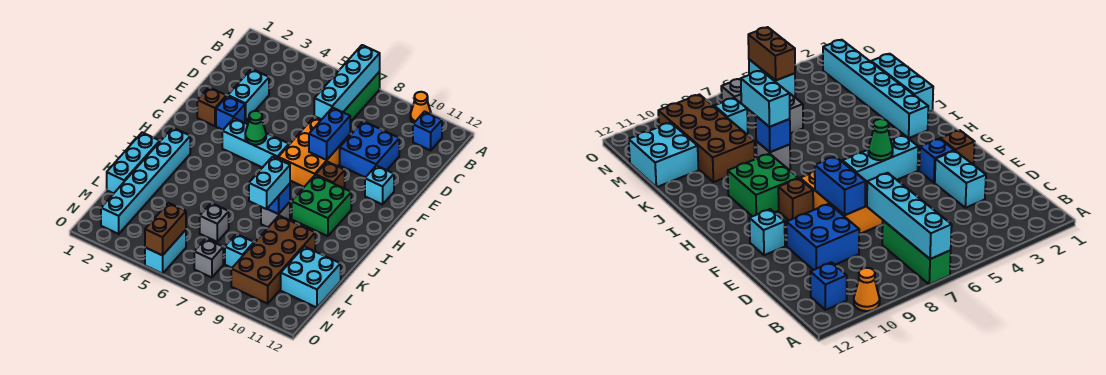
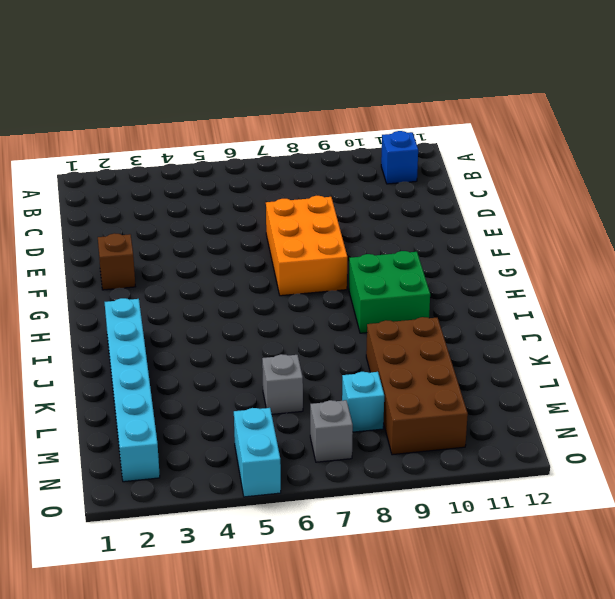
none -> green 1x3 brick [343,72,380,122]
none -> orange 1x1 cone [410,92,431,123]
none -> cyan 1x2 brick [228,69,269,121]

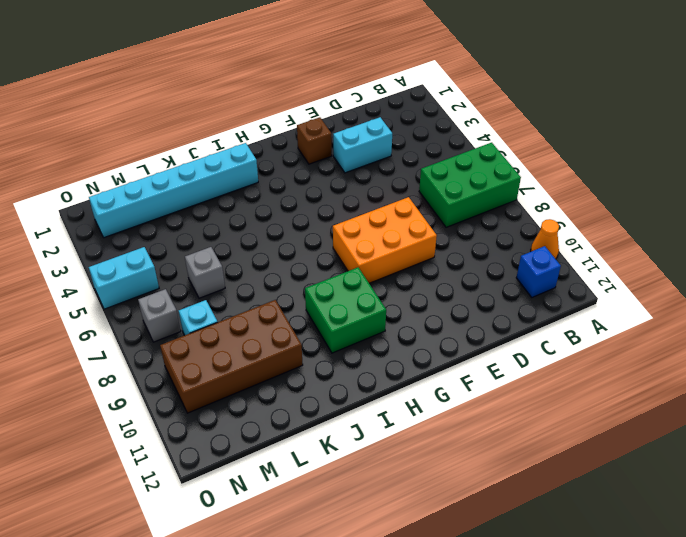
green 2x3 brick [419,143,521,227] -> green 1x3 brick [343,72,380,122]
none -> blue 2x2 brick [340,121,399,177]
none -> blue 1x1 brick [216,96,245,130]
none -> cyan 1x1 brick [365,166,394,204]

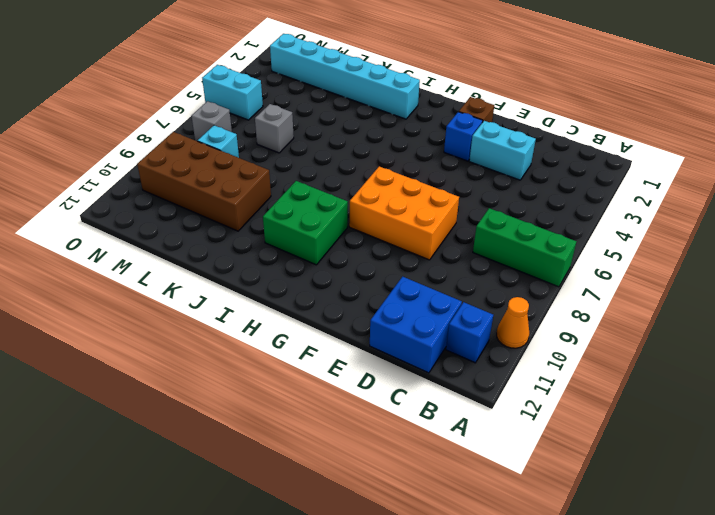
blue 2x2 brick [370,277,462,373] -> blue 2x2 brick moved to [340,121,399,177]
none -> cyan 1x1 brick [365,166,394,204]
none -> cyan 1x3 brick [222,118,289,168]
none -> brown 1x1 brick [316,162,345,188]

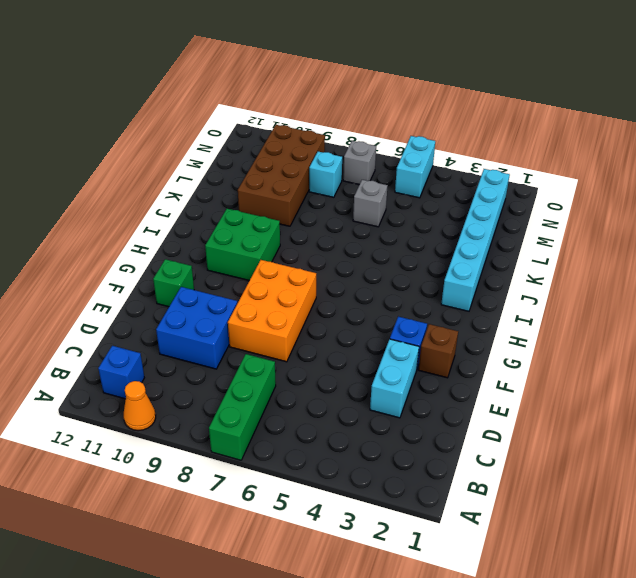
green 1x1 brick [153,259,194,307] -> cyan 1x1 brick [365,166,394,204]
none -> cyan 1x3 brick [222,118,289,168]
none -> brown 1x1 brick [316,162,345,188]
none -> cyan 1x3 brick [107,132,160,193]

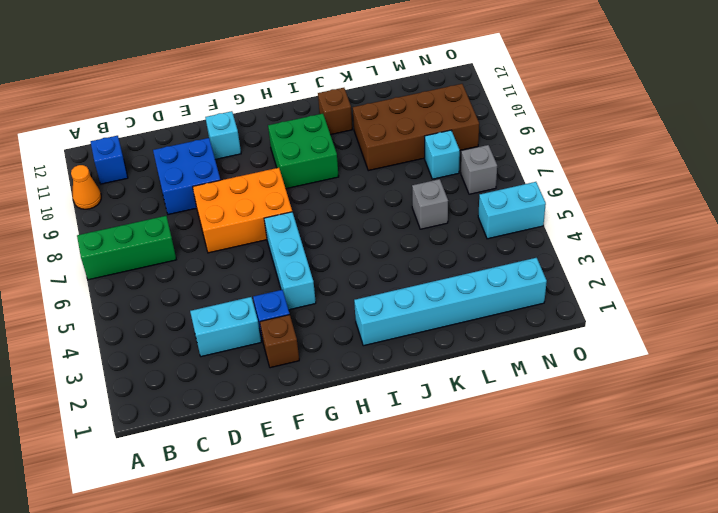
brown 1x1 brick [318,88,352,135] -> brown 1x1 brick moved to [316,162,345,188]
none -> cyan 1x3 brick [107,132,160,193]
none -> grey 1x1 brick [261,202,290,227]
none -> cyan 2x2 brick [281,246,341,308]

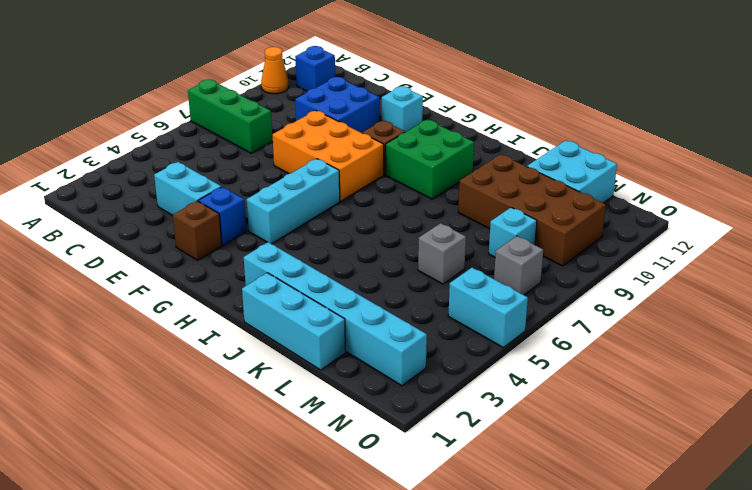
none -> grey 1x1 brick [261,202,290,227]
none -> cyan 1x4 brick [314,45,380,120]
none -> blue 1x2 brick [309,108,350,160]

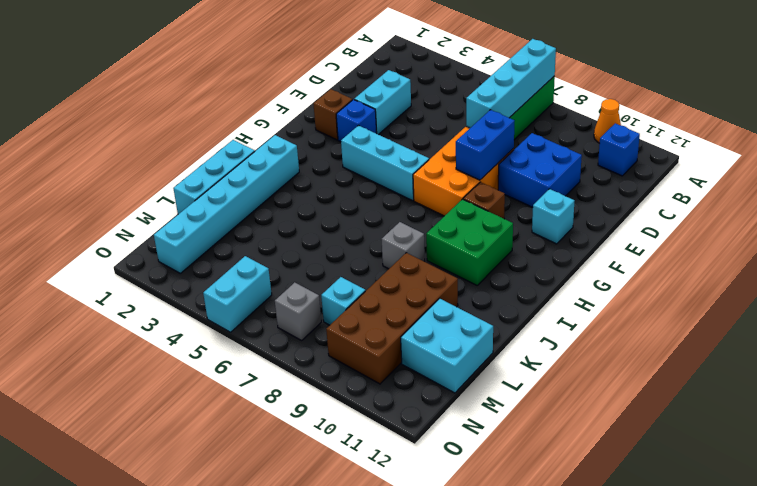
none -> grey 1x1 brick [200,203,229,242]
none -> green 1x1 cone [245,111,266,145]
none -> blue 1x1 brick [267,184,290,214]

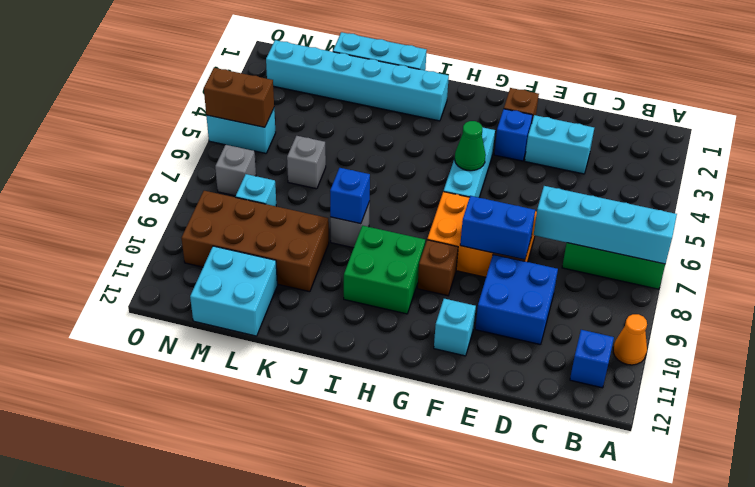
none -> cyan 1x2 brick [249,157,290,209]

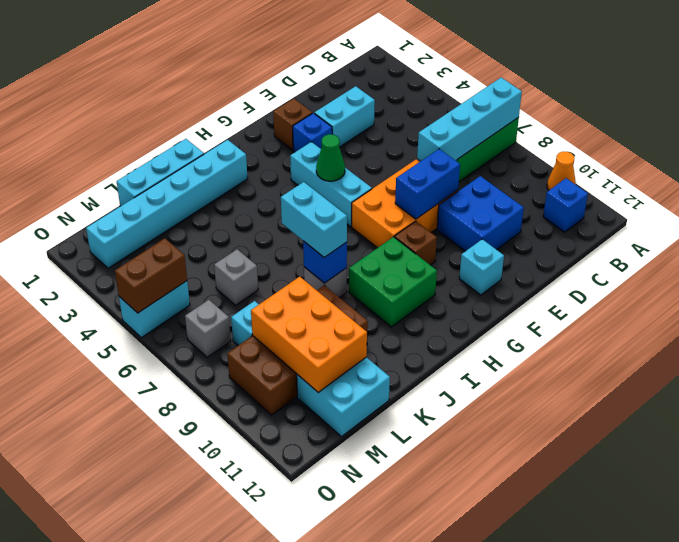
cyan 1x2 brick [281,182,347,257] -> cyan 1x2 brick turned to [249,157,290,209]
orange 2x3 brick [251,276,367,392] -> none

